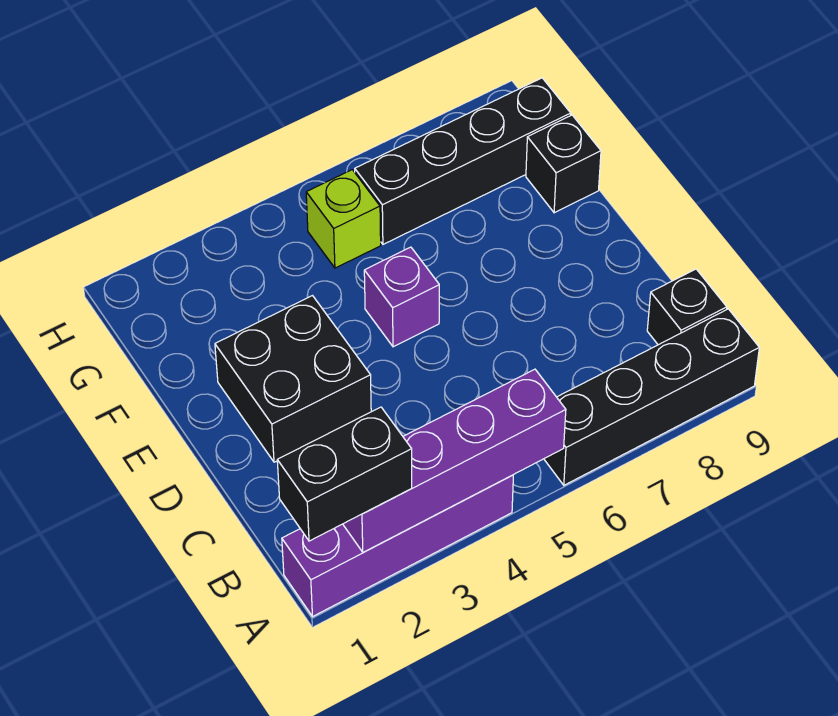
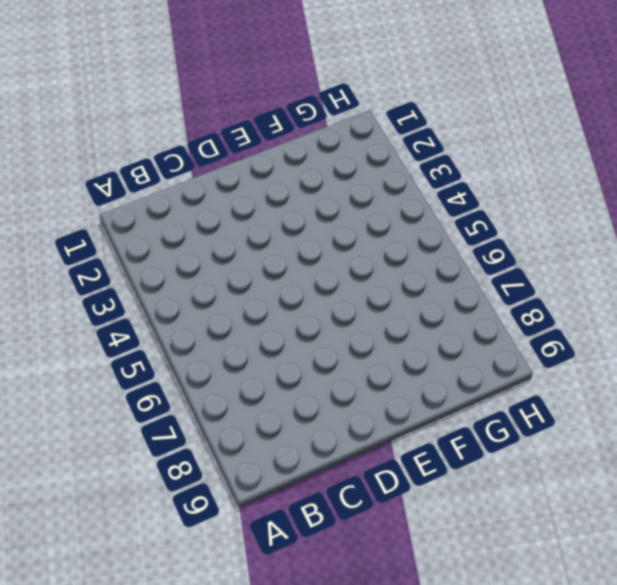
none -> purple 1x4 brick [282,475,513,616]
none -> black 1x4 brick [544,309,759,485]

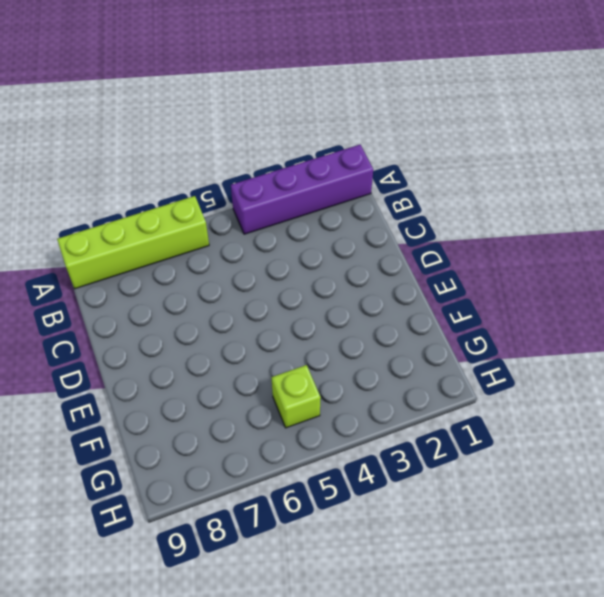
lime 1x4 brick [57,196,209,289] -> black 1x4 brick [544,309,759,485]
none -> black 1x1 brick [647,269,727,345]
none -> black 2x2 brick [215,296,371,462]

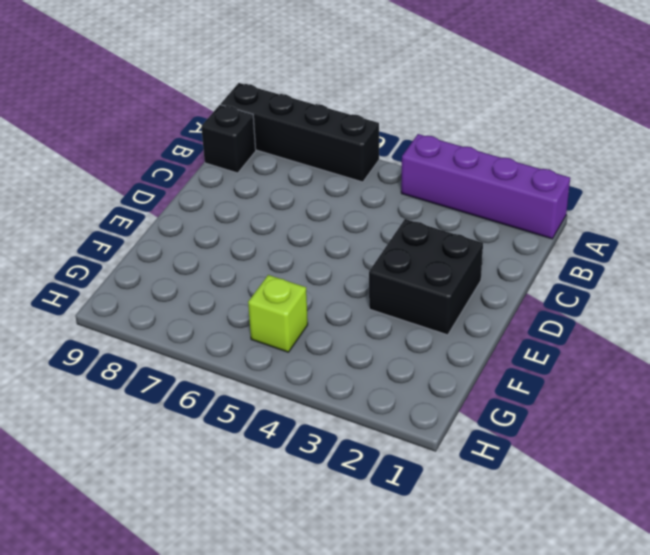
none -> purple 1x1 brick [364,247,439,347]
none -> black 1x1 brick [526,115,601,213]

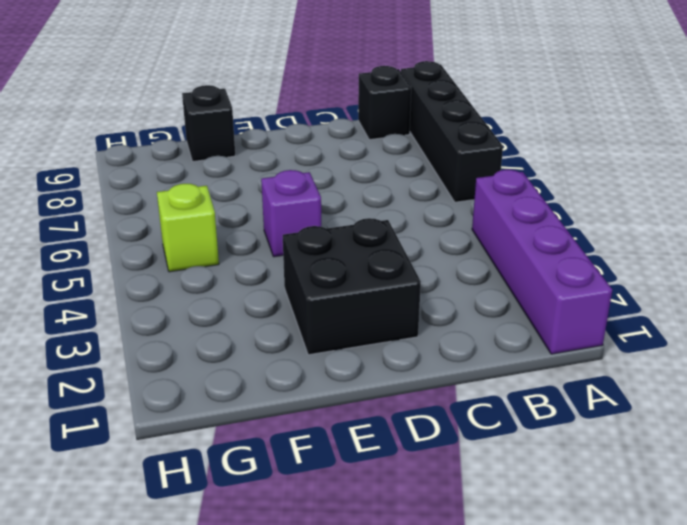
none -> black 1x4 brick [355,78,571,244]
none -> purple 1x4 brick [343,369,566,552]

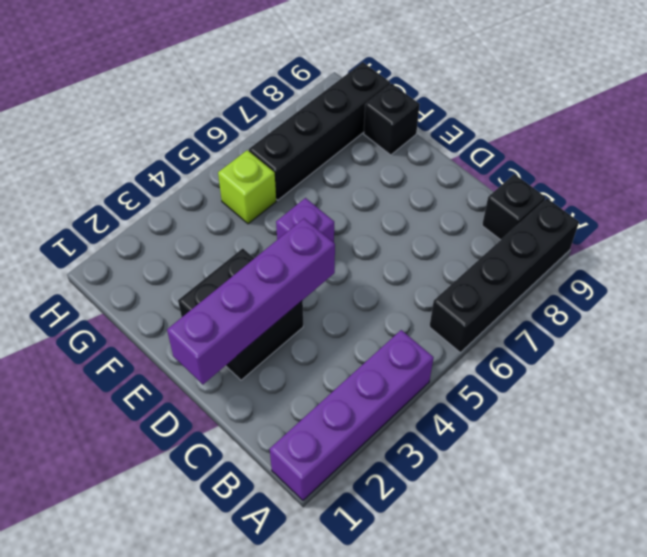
purple 1x4 brick [167,218,335,384] -> purple 1x4 brick moved to [343,369,566,552]
none -> black 1x2 brick [277,407,412,541]

